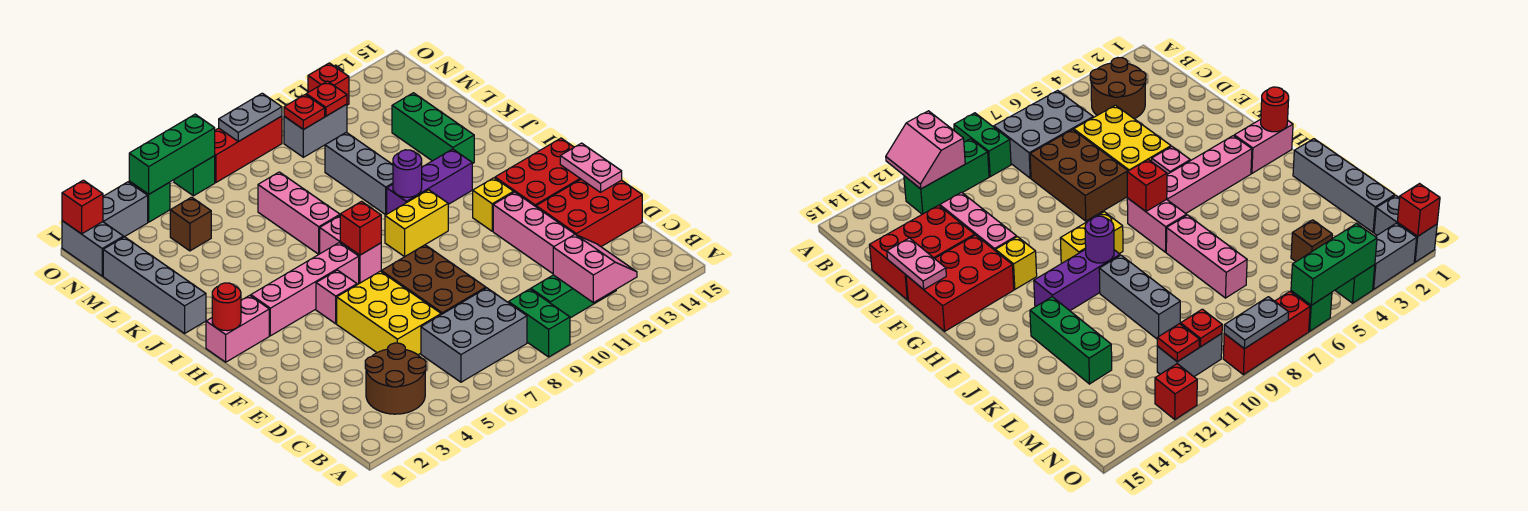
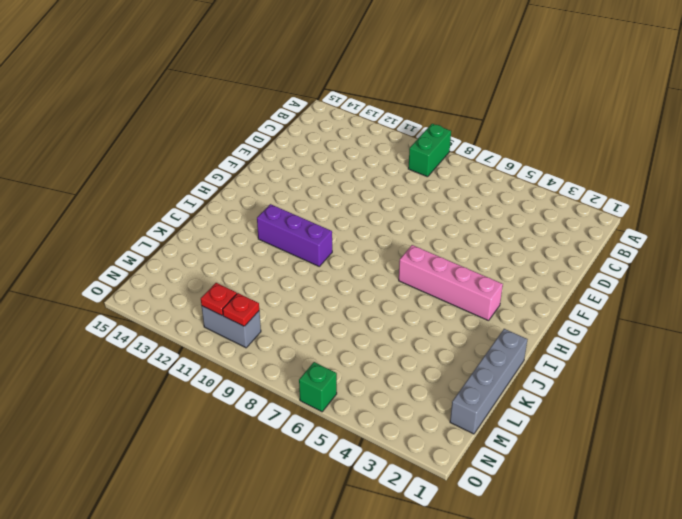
none -> brown 2x2 round brick [365,343,426,414]
none -> grey 2x3 brick [421,288,527,382]
none -> green 1x3 brick [531,275,616,318]
none -> yellow 2x3 brick [337,271,441,355]

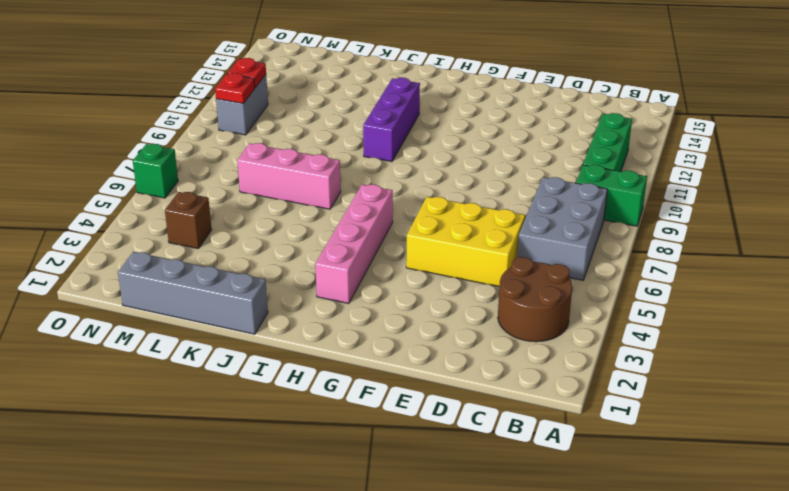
none -> brown 2x3 brick [381,245,486,315]
none -> pink 1x3 brick [493,192,575,274]
none -> red 2x3 brick [536,179,642,247]
none -> red 2x3 brick [495,138,581,207]

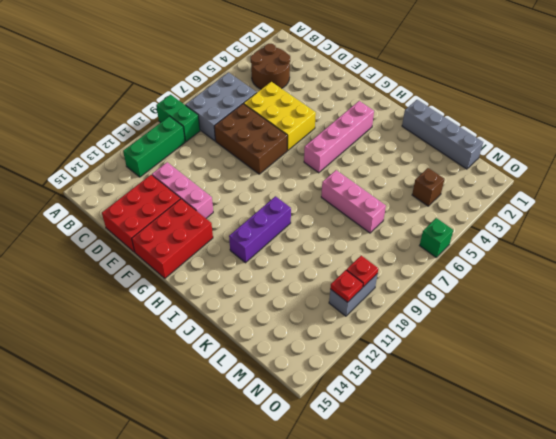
none -> pink 1x1 brick [316,270,357,324]
none -> yellow 1x1 brick [473,178,514,231]
none -> pink 1x2 brick [206,295,269,362]
none -> pink 1x2 brick [320,216,381,283]

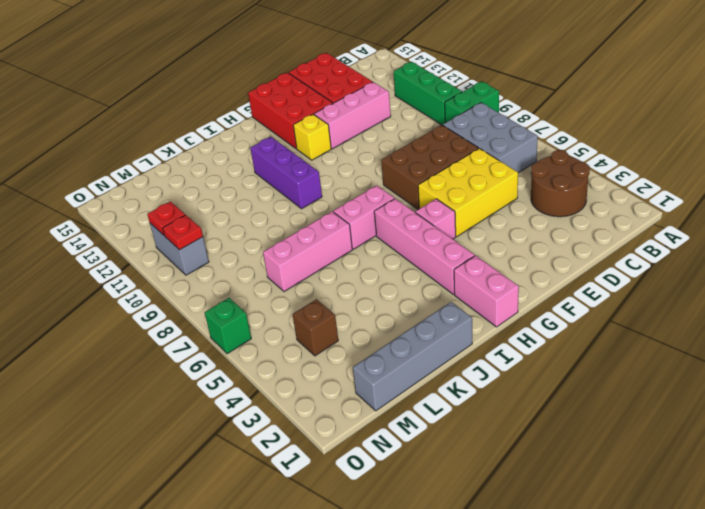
none -> yellow 1x2 brick [385,190,448,257]
none -> grey 1x3 brick [325,132,393,215]
none -> green 1x3 brick [392,93,474,164]
none -> grey 1x2 brick [62,221,124,276]

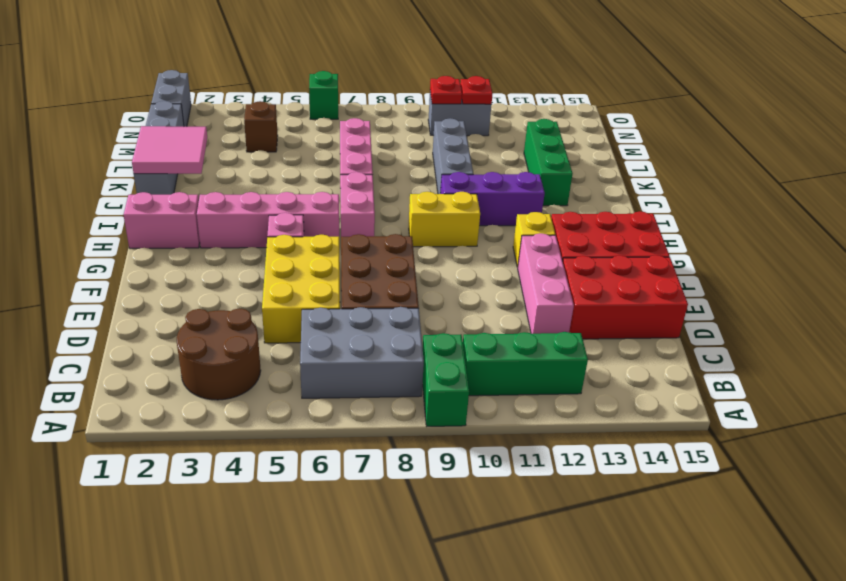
pink 2x2 tile [132,126,207,174] -> none
none -> grey 1x2 brick [103,182,148,237]
none -> green 1x1 brick [129,181,170,222]
none -> red 1x3 brick [215,116,282,183]
none -> red 1x1 brick [308,63,349,105]

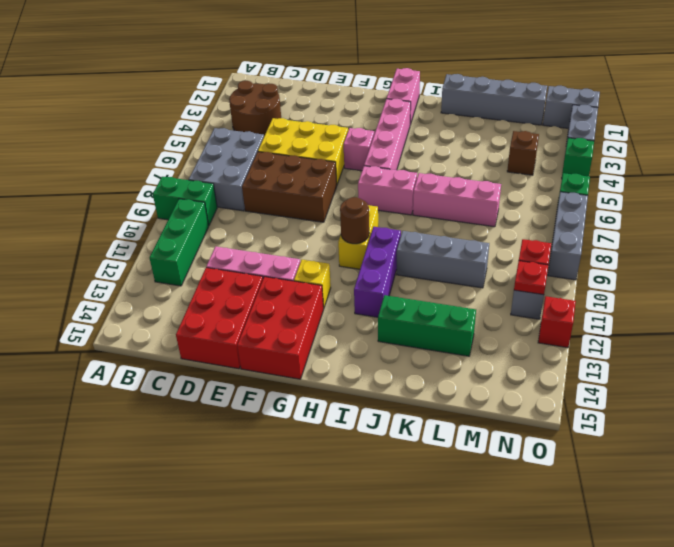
brown 1x1 round brick [340,197,369,244] -> none
grey 1x3 brick [548,192,588,280] -> red 1x3 brick [215,116,282,183]
none -> pink 2x2 slope [553,235,637,303]
none -> pink 1x2 plate [560,143,622,192]
none -> red 1x1 round brick [212,283,241,331]
none -> red 1x1 brick [340,201,381,255]

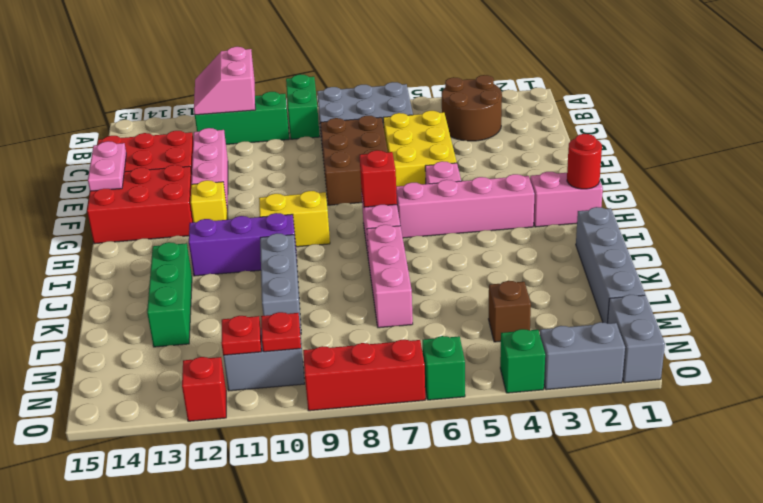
none -> purple 1x1 round brick [393,150,422,197]
none -> red 1x1 brick [62,180,103,234]
none -> green 1x3 brick [129,114,215,194]
none -> grey 1x2 plate [219,93,282,141]

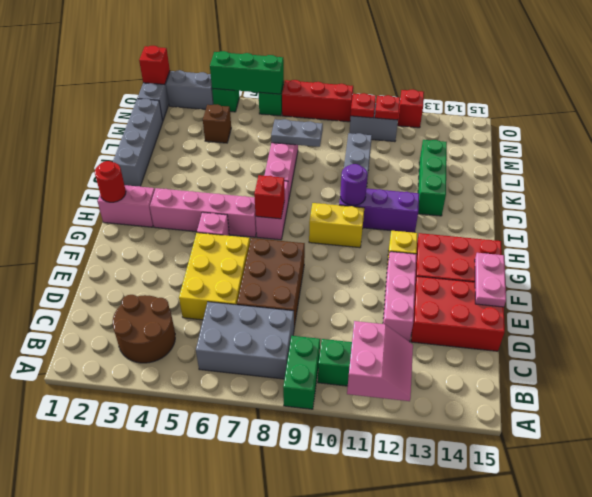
grey 1x2 plate [271,119,323,147] -> grey 1x2 plate moved to [219,93,282,141]

